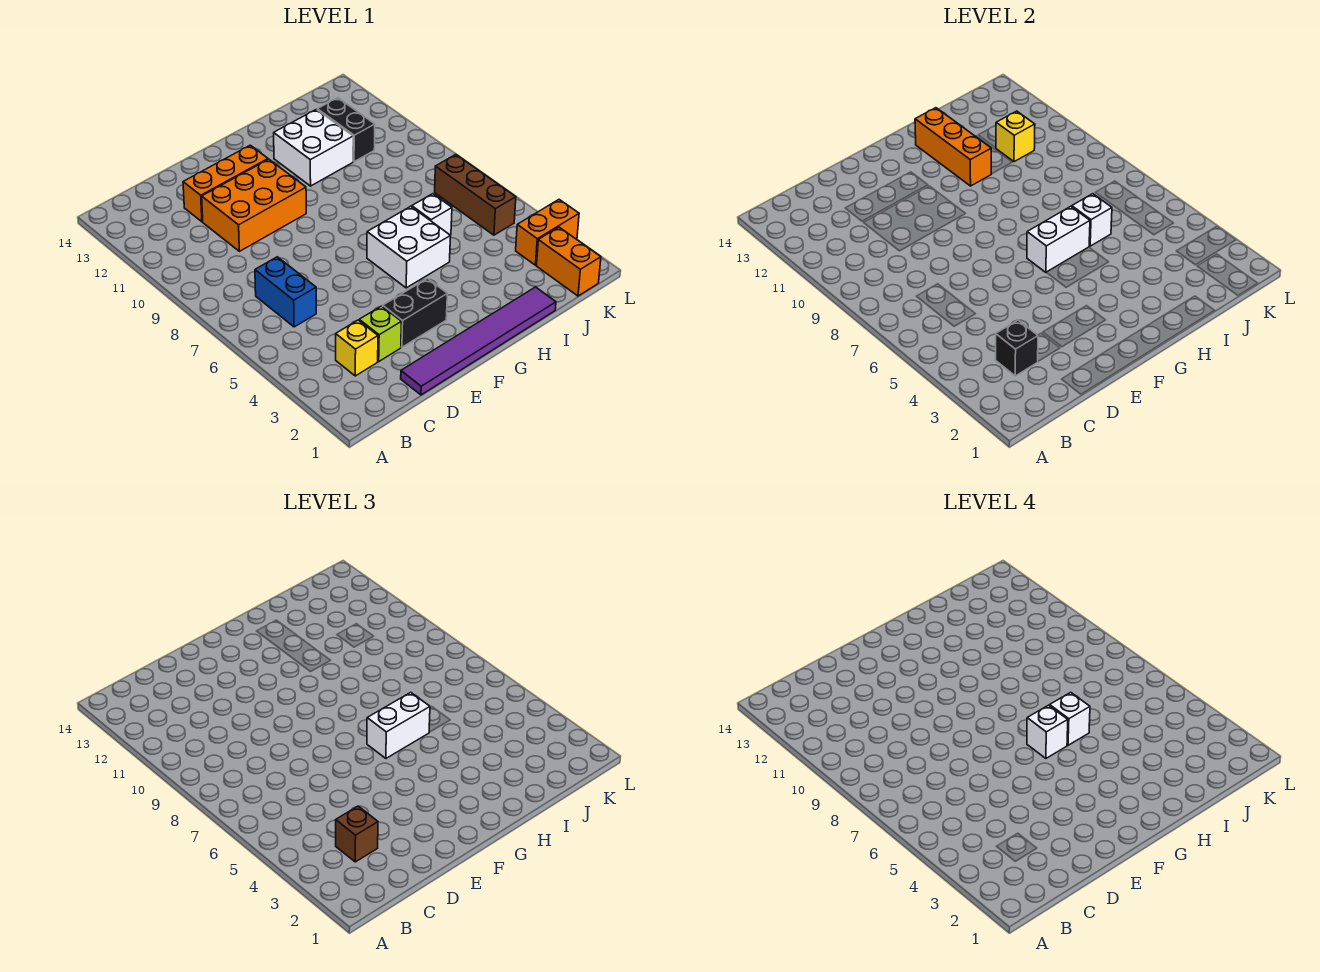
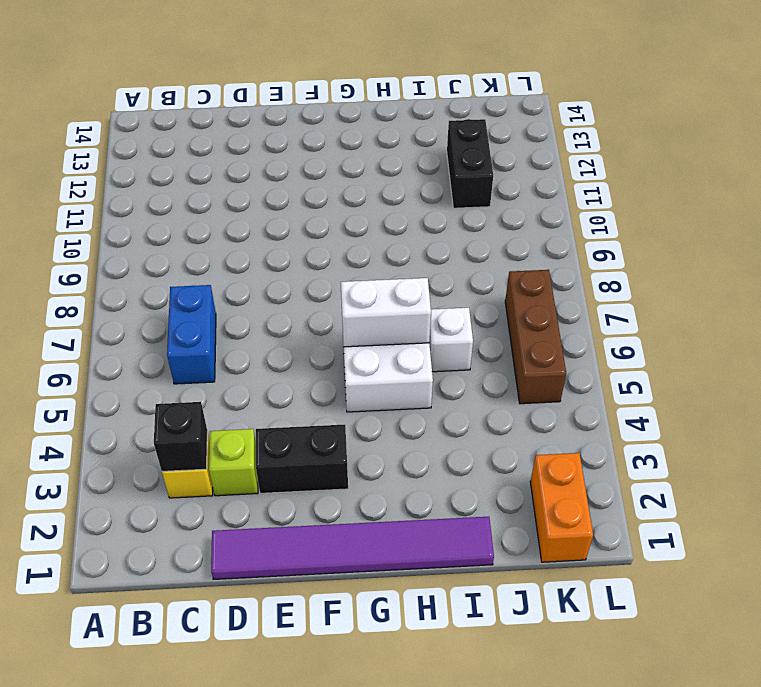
none -> orange 2x3 brick [202,159,306,251]
none -> orange 1x3 brick [183,145,268,222]
none -> white 2x2 brick [274,109,353,186]

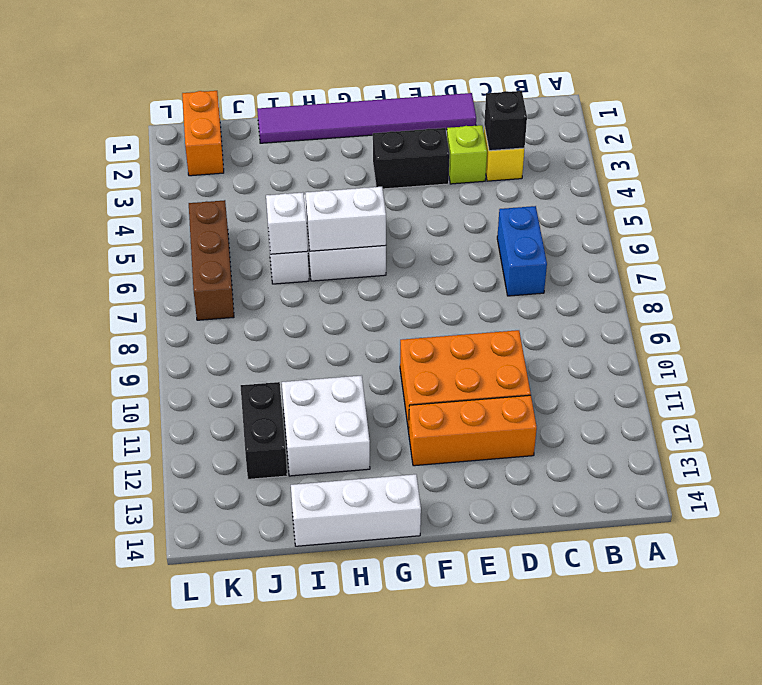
white 1x3 brick [291,474,421,546] -> none
none -> orange 1x2 brick [516,200,579,265]
none -> orange 1x3 brick [915,108,991,186]
none -> yellow 1x1 brick [996,111,1035,162]

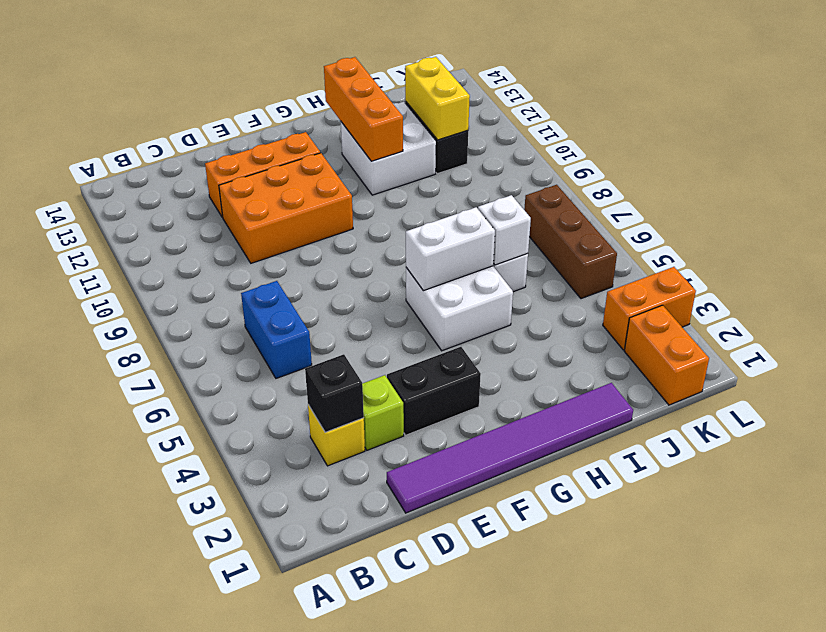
yellow 1x2 brick [405,57,470,140] -> yellow 1x1 brick [996,111,1035,162]
none -> brown 1x1 brick [336,806,378,862]
none -> white 1x2 brick [367,692,430,758]
none -> white 1x1 brick [1027,705,1068,758]

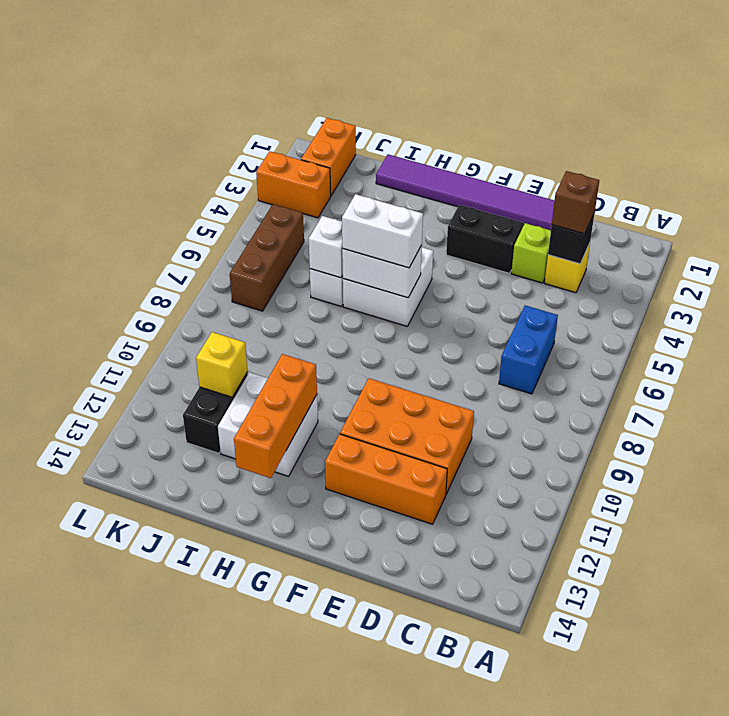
none -> white 1x1 brick [1027,705,1068,758]
none -> white 1x1 brick [1050,692,1090,745]

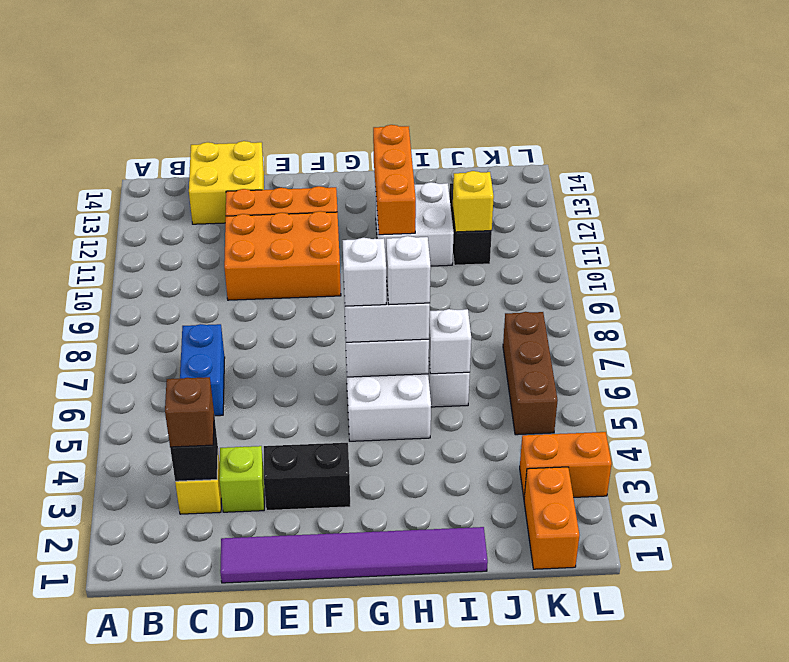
yellow 2x2 brick [189,141,264,224] -> none

